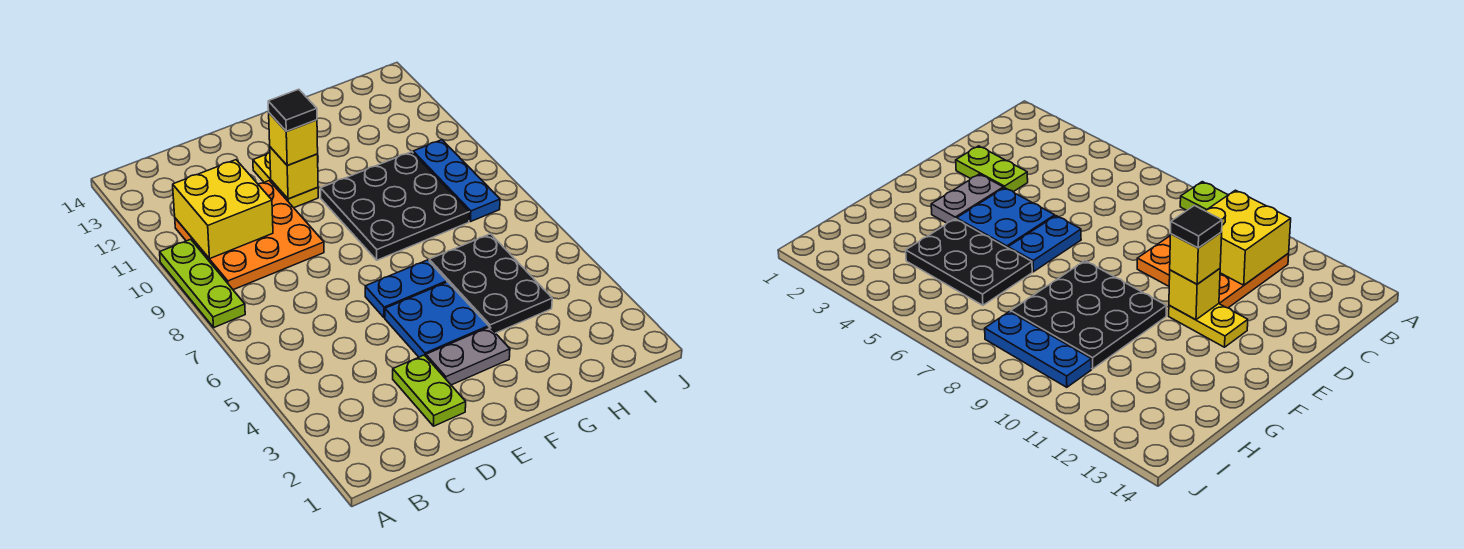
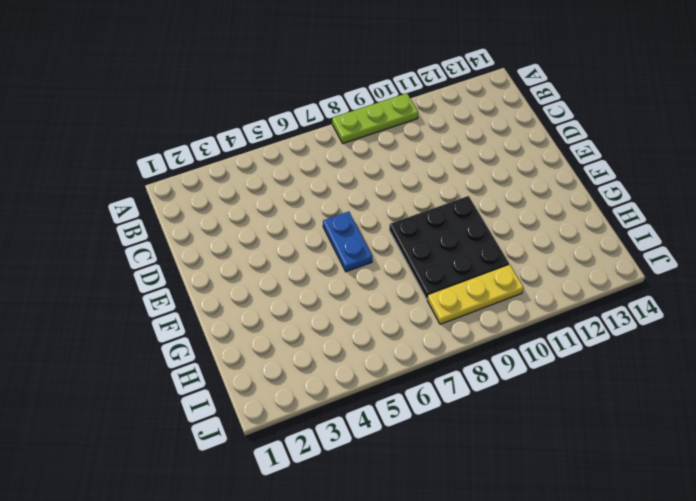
yellow 1x3 plate [427,264,523,324] -> blue 1x3 plate [413,140,500,221]
none -> orange 3x3 plate [175,181,324,290]
none -> lime 1x2 plate [393,355,466,426]
none -> grey 1x2 plate [426,327,510,385]

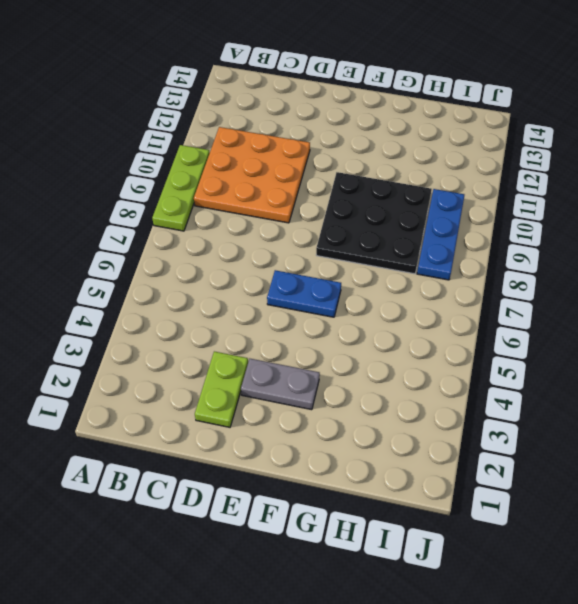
none -> blue 2x2 plate [385,282,489,357]
none -> yellow 1x2 plate [253,152,318,208]
none -> black 2x3 plate [429,234,552,333]

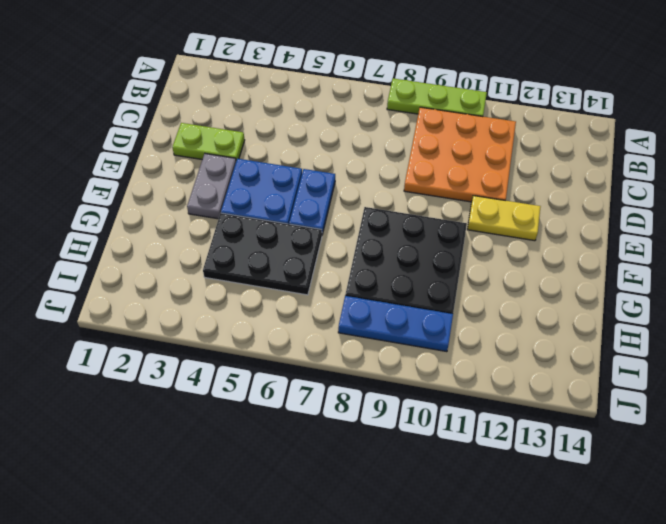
none -> yellow 2x2 brick [173,160,273,259]
none -> yellow 1x1 brick [270,147,318,199]
none -> yellow 1x1 brick [269,113,318,166]

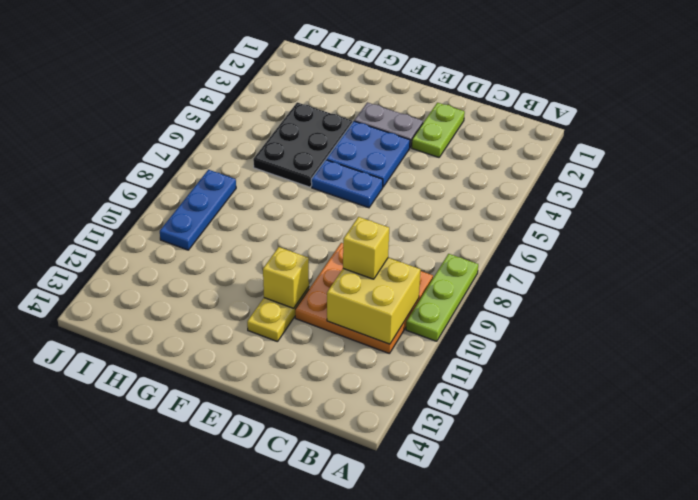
yellow 1x1 brick [343,217,389,279] -> yellow 1x1 brick moved to [269,113,318,166]
none -> black 3x3 plate [321,152,469,260]
none -> black 1x1 tile [268,89,317,131]

